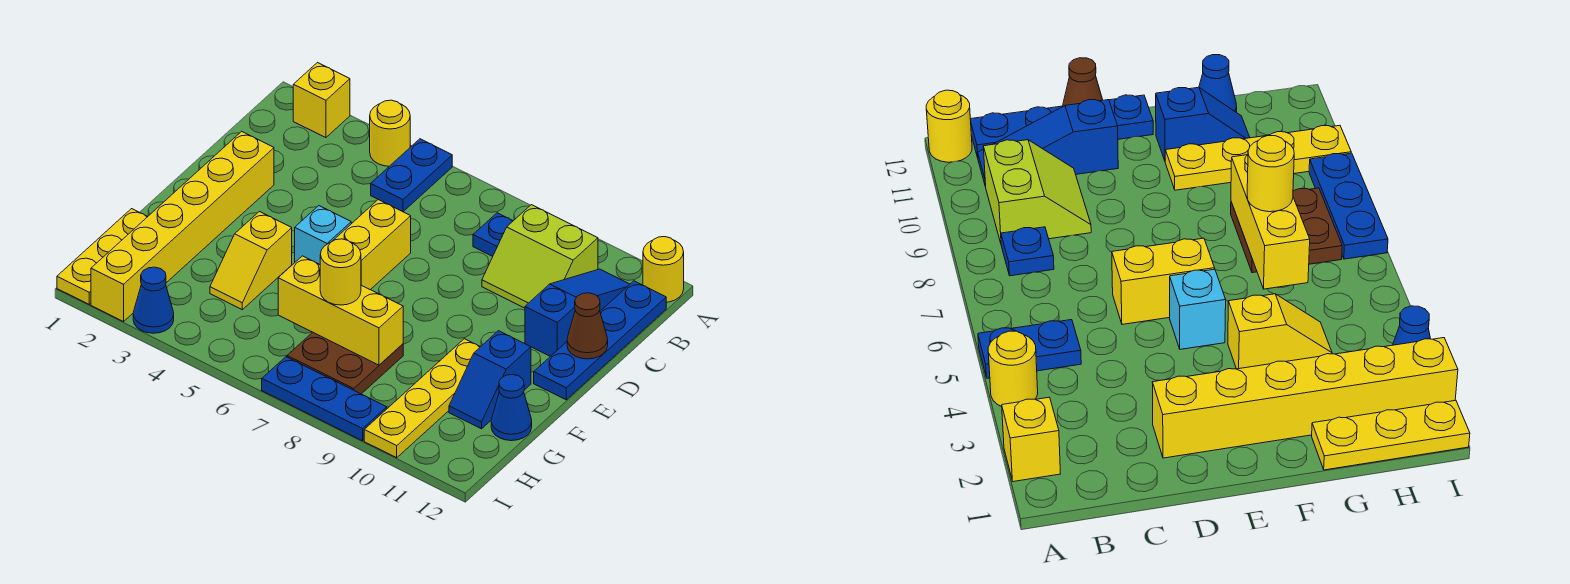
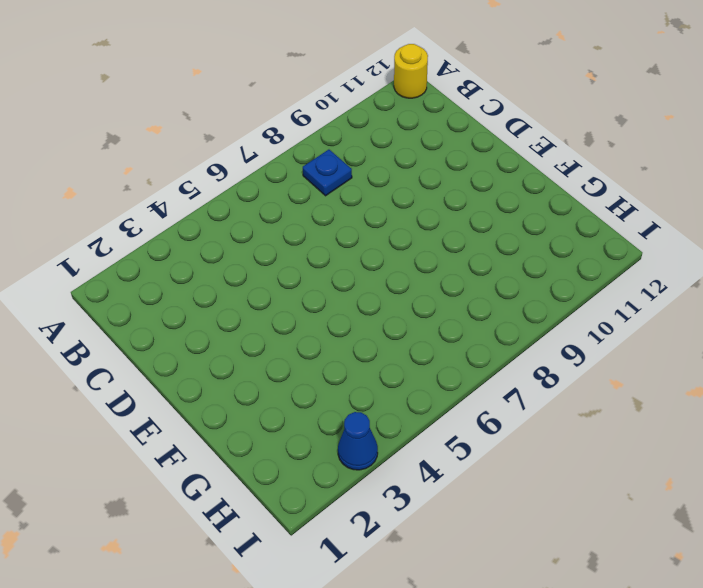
none -> yellow 1x1 brick [293,63,350,138]
none -> yellow 1x1 round brick [370,100,410,166]
none -> blue 1x2 plate [371,139,452,212]

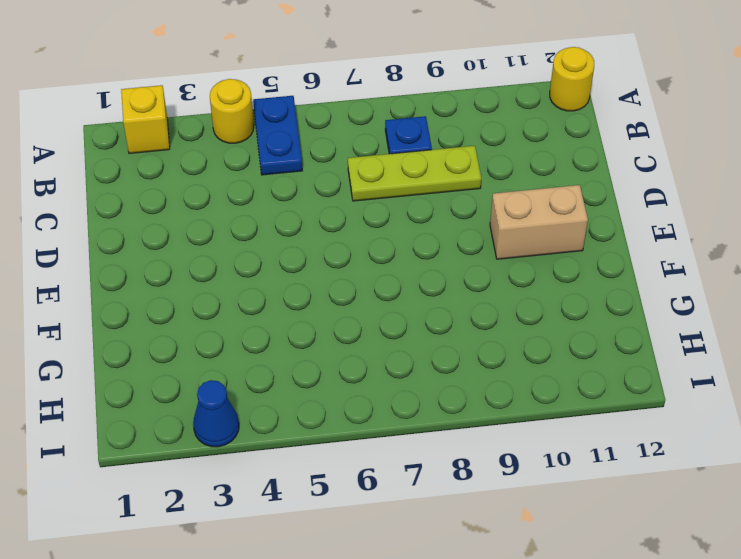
lime 1x3 plate [348,146,481,201] -> lime 2x2 slope [482,205,598,308]
tan 1x2 brick [490,185,588,259] -> none
none -> blue 1x3 slope [525,269,630,356]
none -> blue 1x4 plate [534,281,666,400]
none -> yellow 1x6 brick [91,131,274,322]

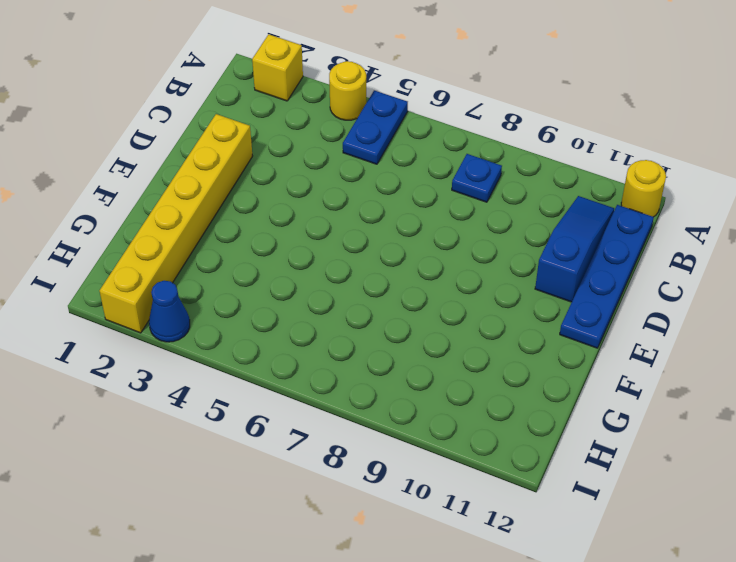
none -> lime 2x2 slope [482,205,598,308]
none -> yellow 1x2 brick [333,200,411,290]
none -> cyan 1x1 brick [295,206,351,264]

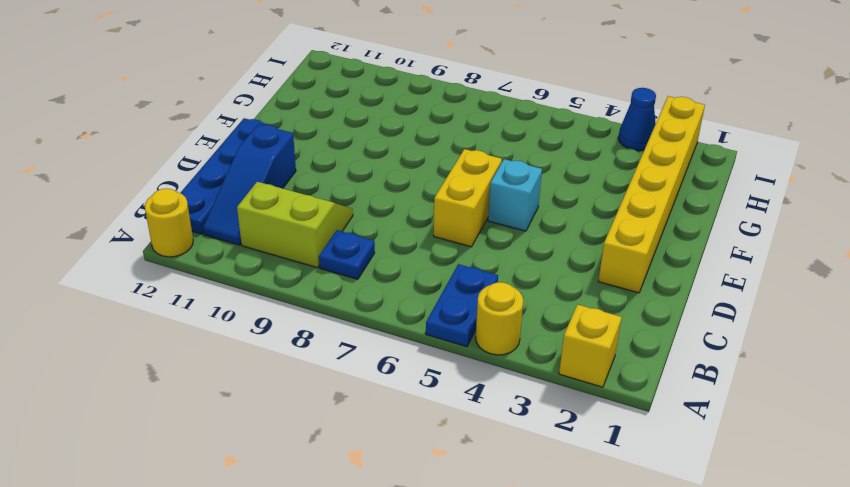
none -> yellow 1x2 slope [210,212,292,309]
none -> yellow 1x4 plate [364,339,480,458]
none -> blue 1x2 slope [449,331,531,429]

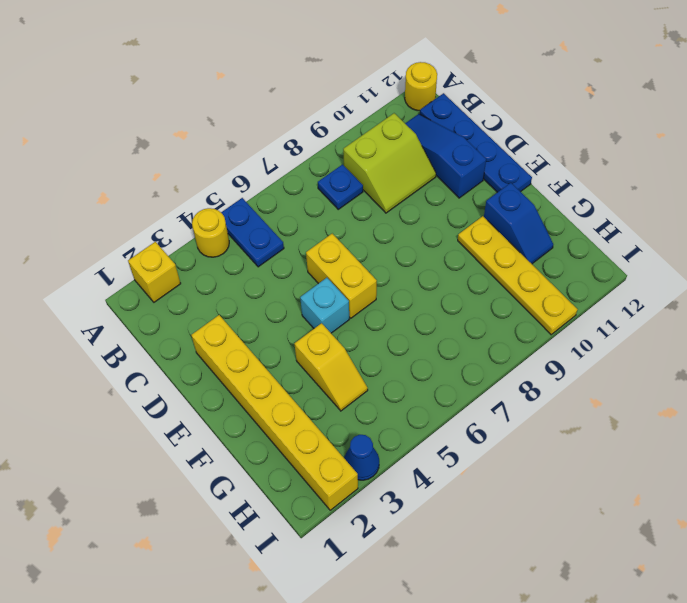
none -> yellow 1x3 plate [57,209,148,304]
none -> brown 2x2 plate [287,332,403,394]
none -> blue 1x1 cone [491,374,532,441]

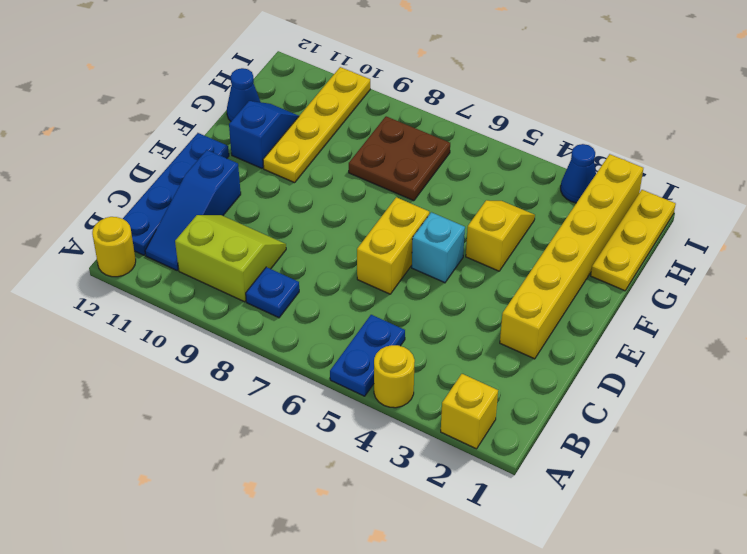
none -> blue 1x3 plate [262,357,387,441]
none -> brown 1x1 cone [567,293,608,359]
none -> yellow 1x3 brick [278,256,403,365]

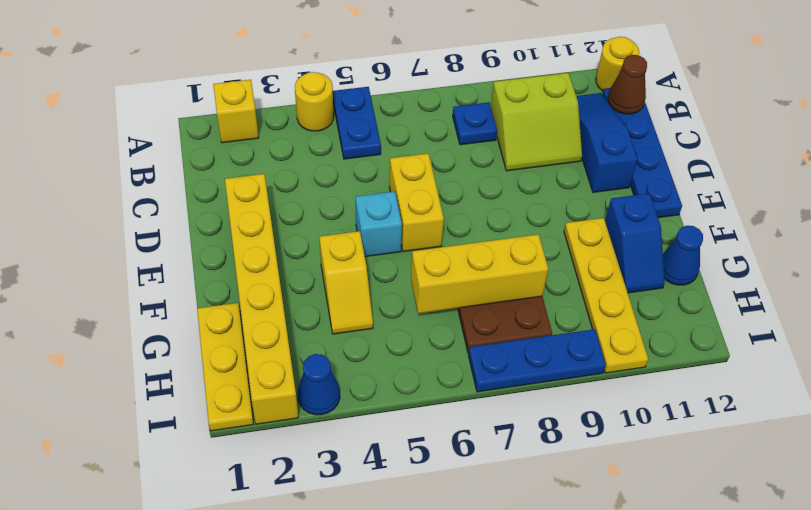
brown 1x1 cone [608,55,647,114] -> brown 1x1 cone moved to [567,293,608,359]
none -> yellow 1x1 round brick [320,239,361,305]

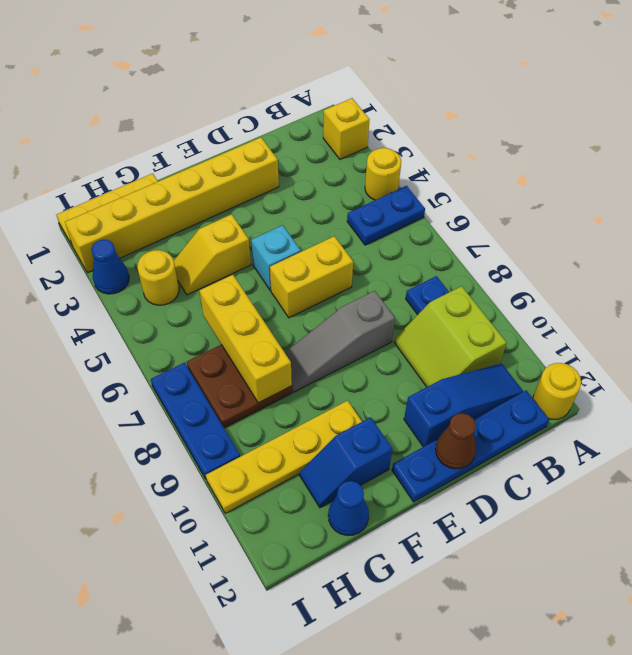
grey 1x3 slope [285,291,395,392] -> none
yellow 1x1 round brick [137,250,179,305] -> yellow 1x1 round brick moved to [320,239,361,305]

